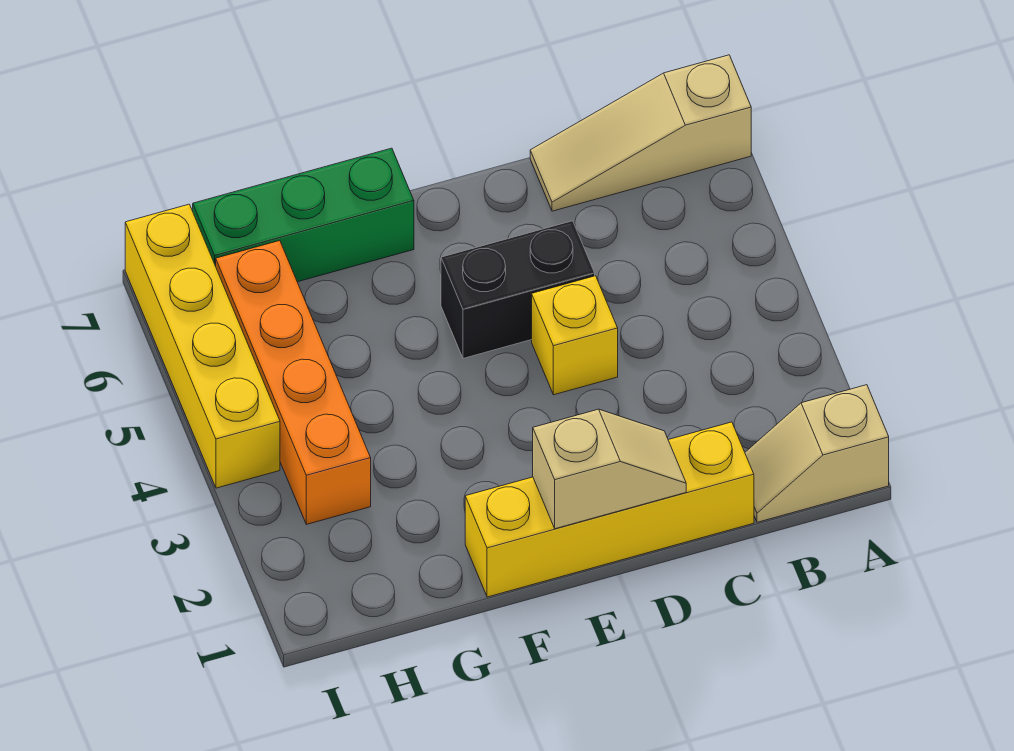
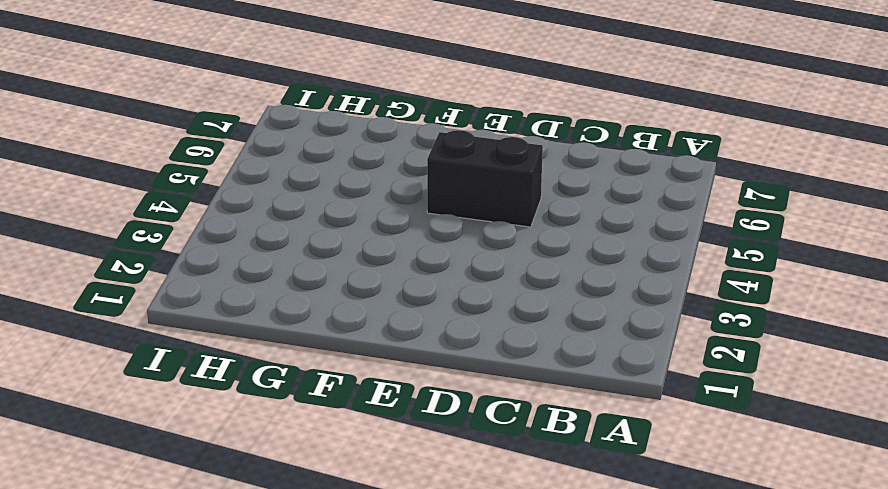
none -> tan 1x2 slope [745,385,889,522]
none -> tan 1x3 slope [530,55,751,211]

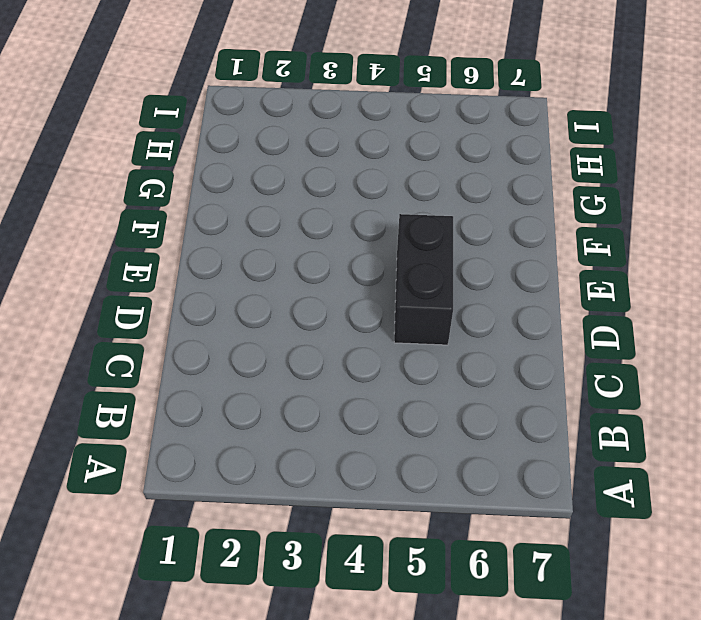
none -> tan 1x2 slope [745,385,889,522]
none -> tan 1x3 slope [530,55,751,211]

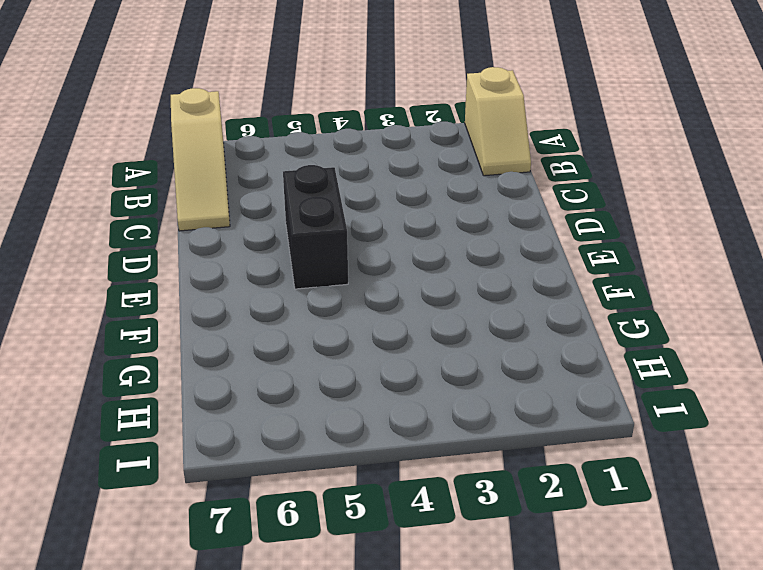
none -> yellow 1x4 brick [465,422,754,597]
none -> yellow 1x1 brick [532,276,618,395]

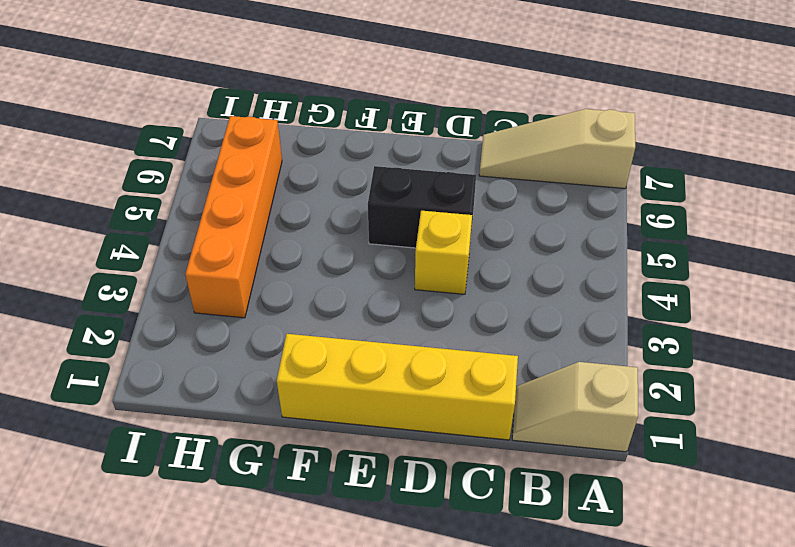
none -> green 1x3 brick [193,148,414,282]
none -> yellow 1x4 brick [125,204,280,488]

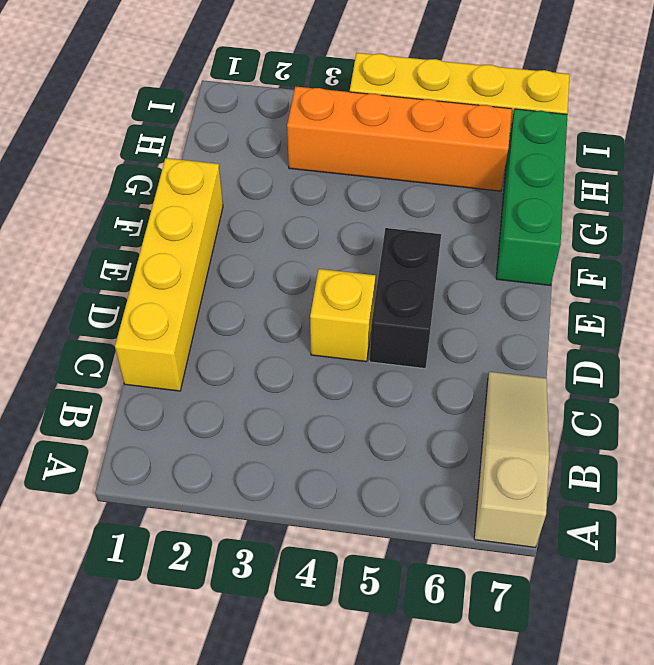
none -> tan 1x2 slope [745,385,889,522]
none -> tan 1x2 slope [533,409,686,529]

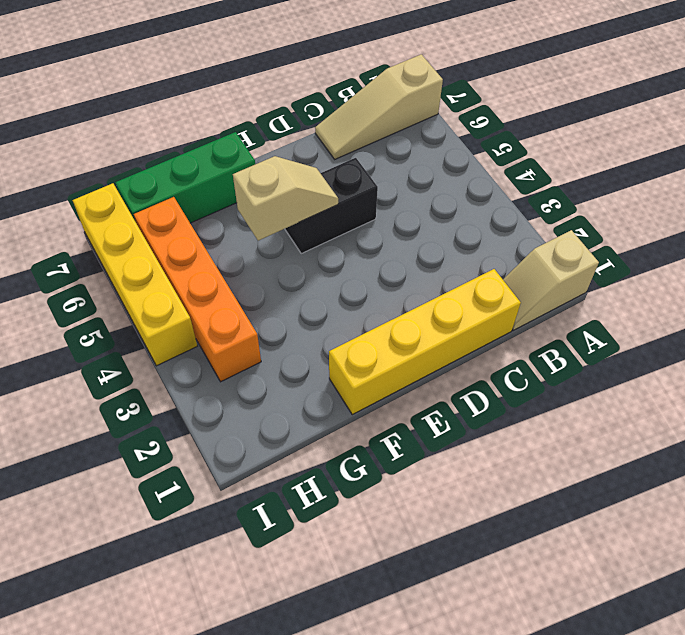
tan 1x2 slope [233,156,338,241] -> tan 1x2 slope moved to [533,409,686,529]
none -> yellow 1x1 brick [532,276,618,395]

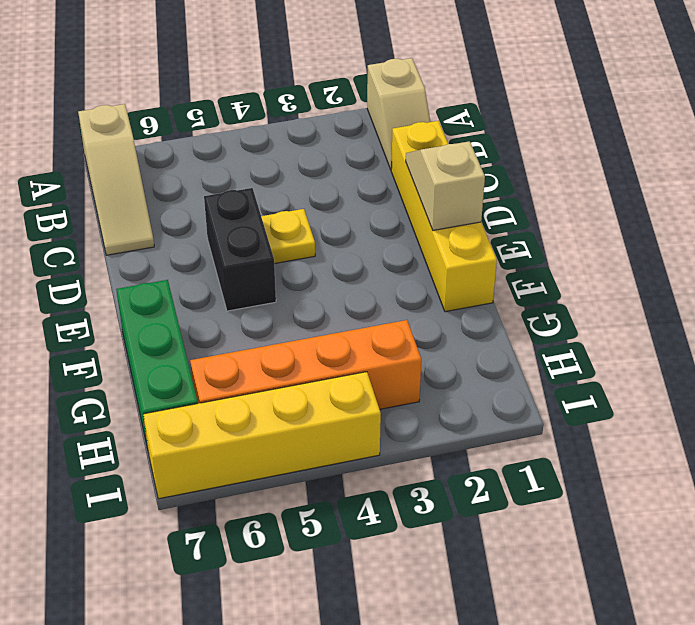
yellow 1x1 plate [261,209,315,264] -> yellow 1x1 brick [532,276,618,395]

